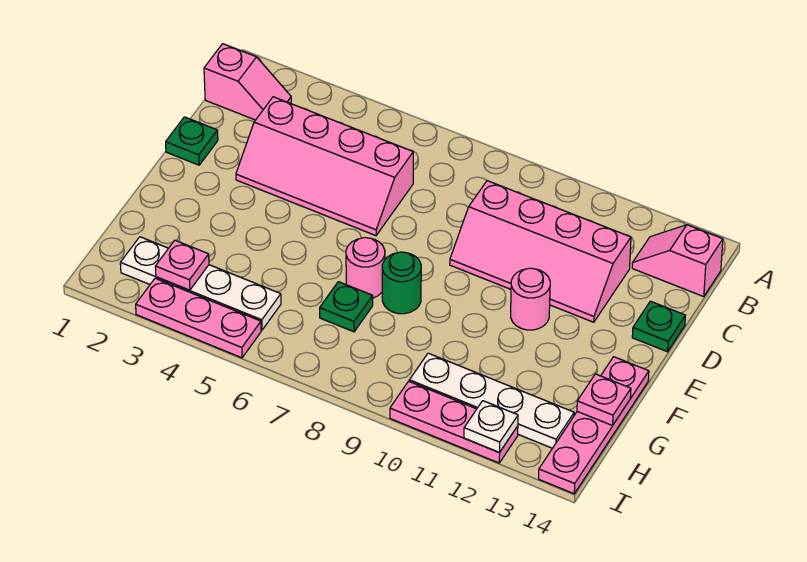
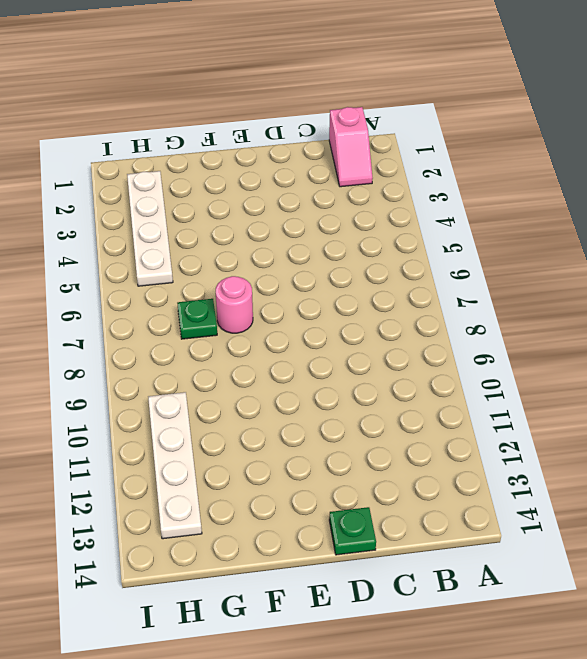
none -> pink 1x2 slope [632,225,723,297]
none -> pink 2x4 slope [236,97,413,236]
none -> pink 2x4 slope [450,181,631,322]

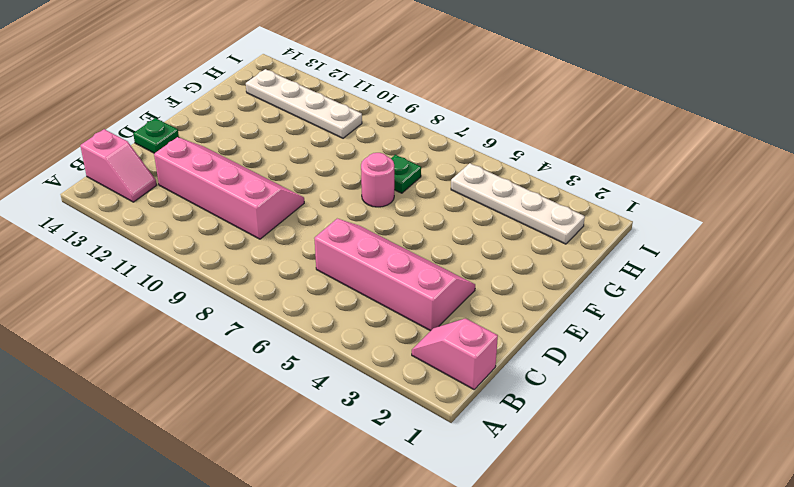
none -> green 1x1 plate [166,117,218,165]
none -> pink 1x1 round brick [511,268,550,330]
none -> green 1x1 round brick [382,252,421,314]

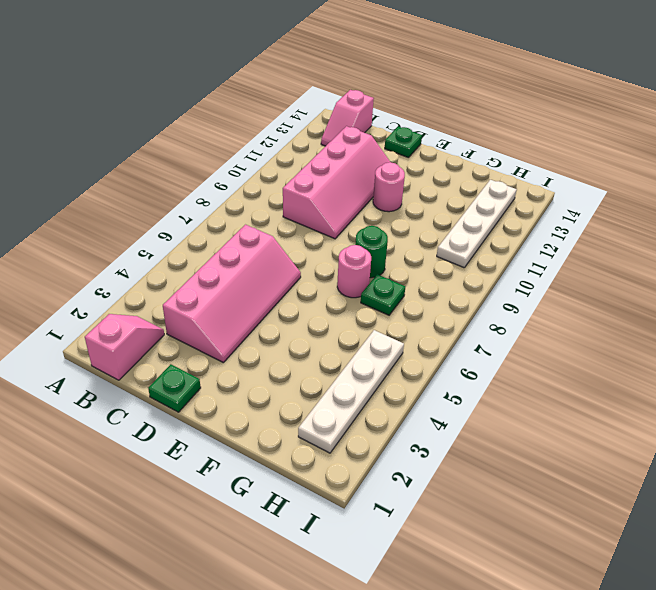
none -> pink 1x4 plate [539,357,649,494]
none -> pink 1x3 plate [136,278,261,358]
none -> pink 1x3 plate [390,381,518,463]

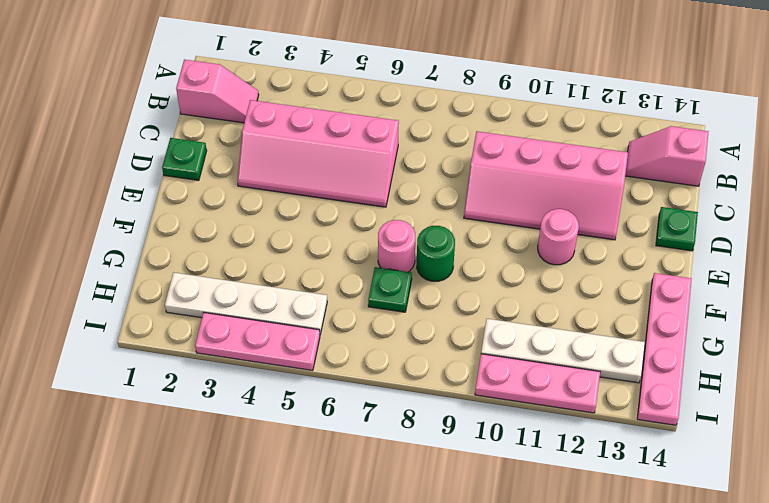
none -> pink 1x1 plate [577,374,631,426]
none -> pink 1x1 plate [155,240,209,290]
none -> white 1x1 plate [464,401,518,453]

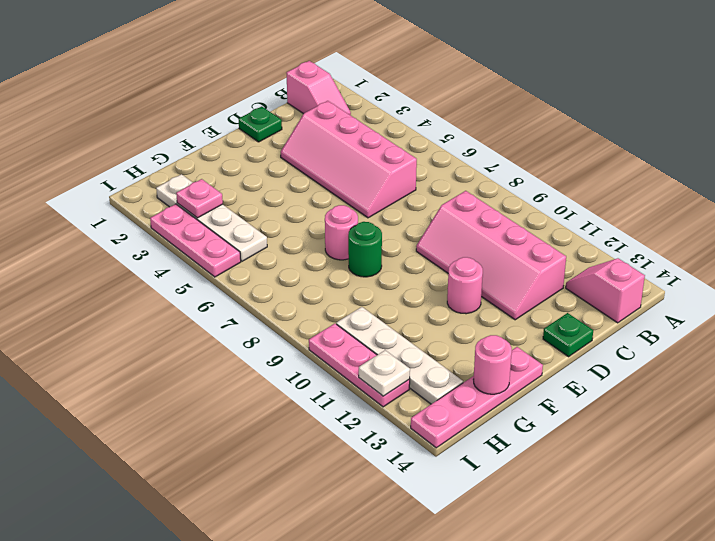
pink 1x1 round brick [473,335,512,394] -> pink 1x1 plate [577,374,631,426]
none -> green 1x1 plate [320,282,373,332]

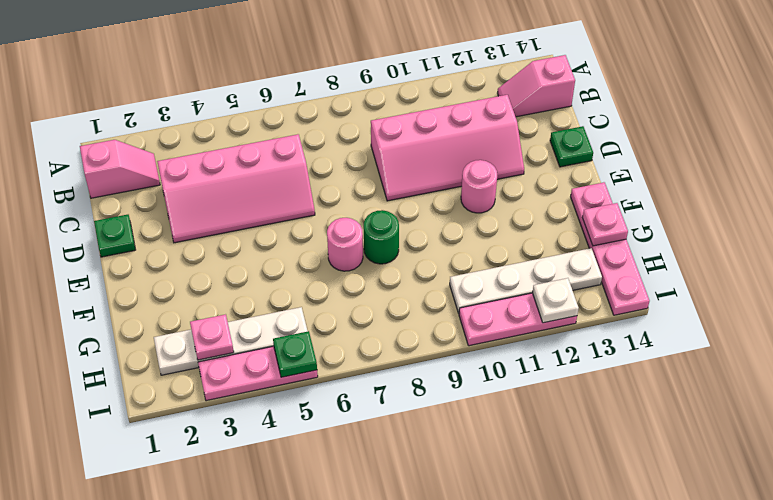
green 1x1 plate [273,331,317,377] -> green 1x1 plate moved to [320,282,373,332]

